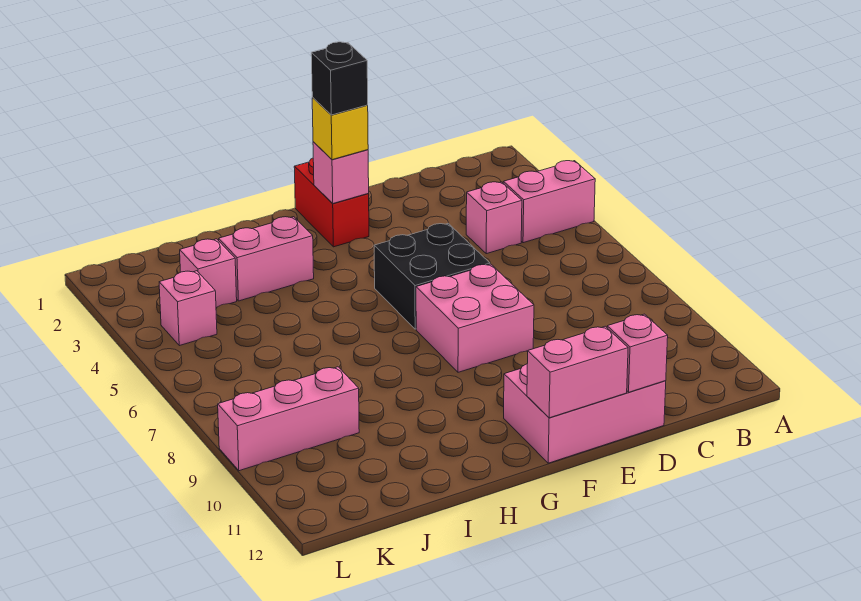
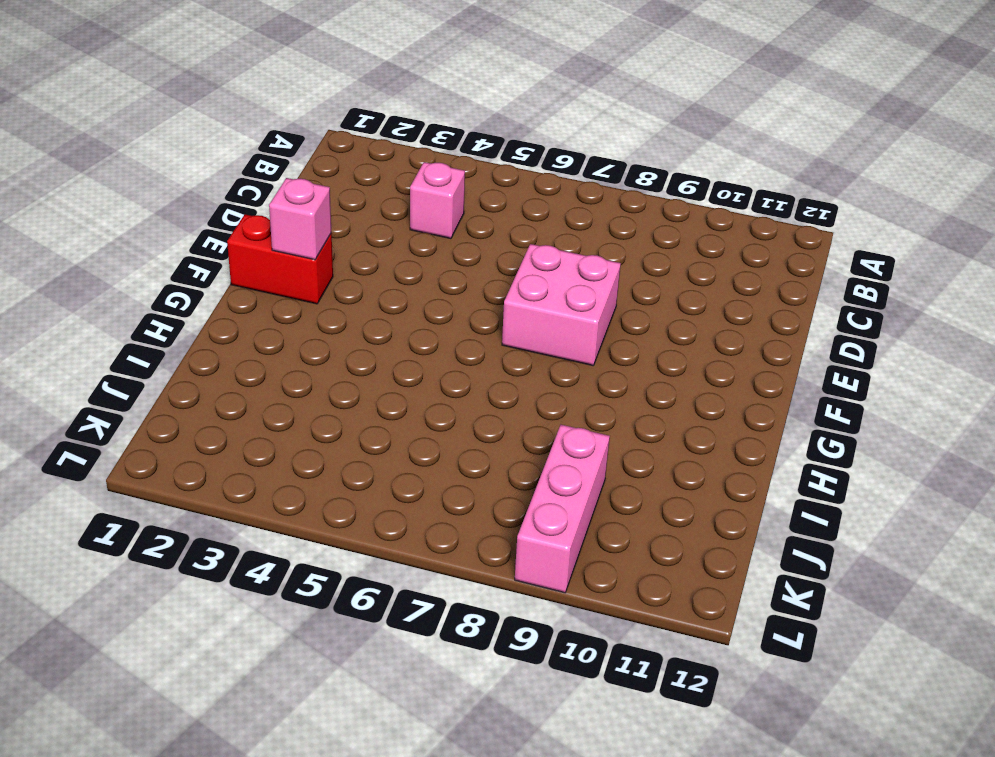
none -> pink 1x2 brick [503,161,595,243]
none -> pink 2x3 brick [504,364,666,463]
none -> black 2x2 brick [374,223,490,329]

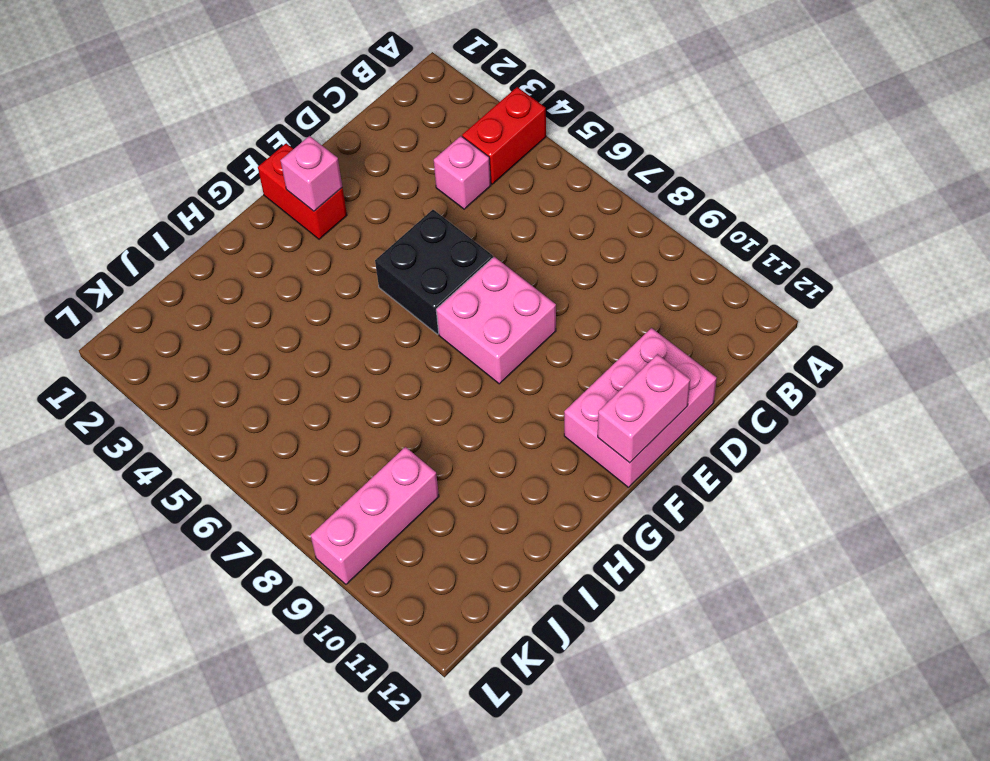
red 1x2 brick [462,87,546,184] -> pink 1x2 brick [503,161,595,243]
none -> pink 1x2 brick [219,217,314,301]
none -> pink 1x1 brick [180,239,237,308]
none -> pink 1x1 brick [159,271,217,346]

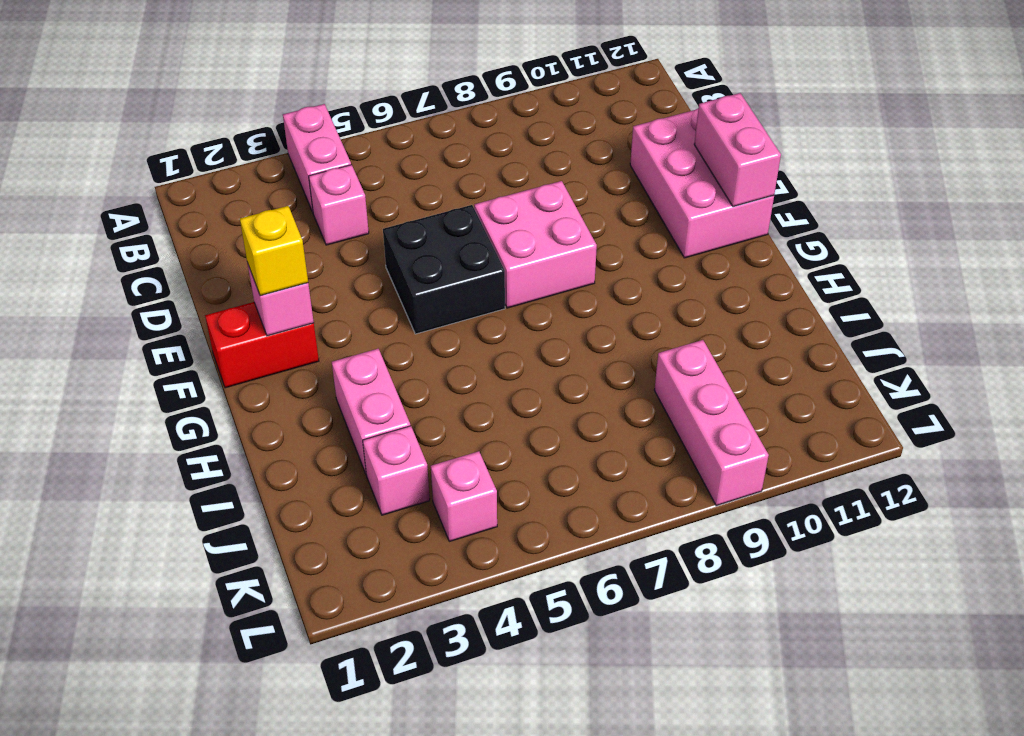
none -> pink 1x1 brick [607,314,668,392]
none -> black 1x1 brick [311,42,368,115]

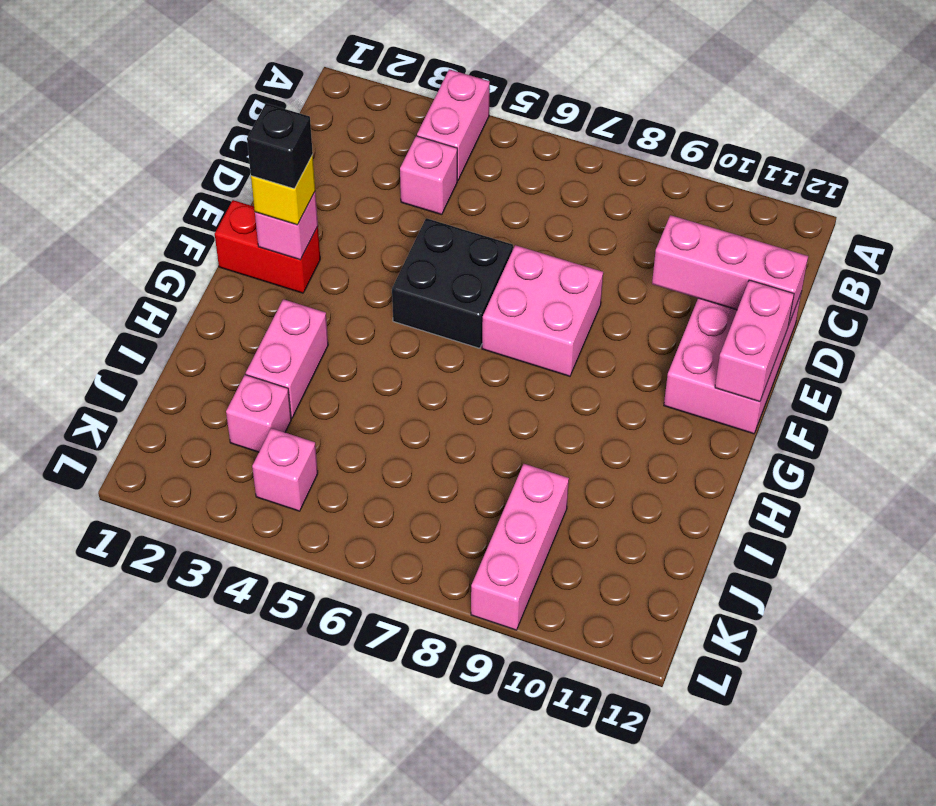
pink 1x3 brick [652,215,808,323] -> pink 1x1 brick [607,314,668,392]

